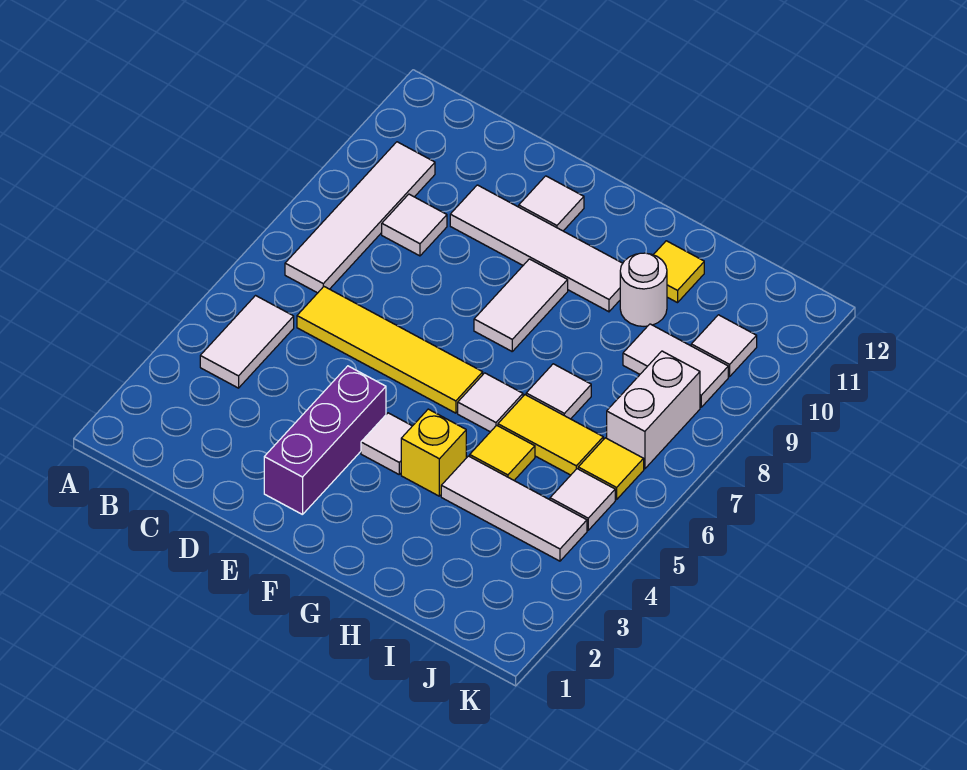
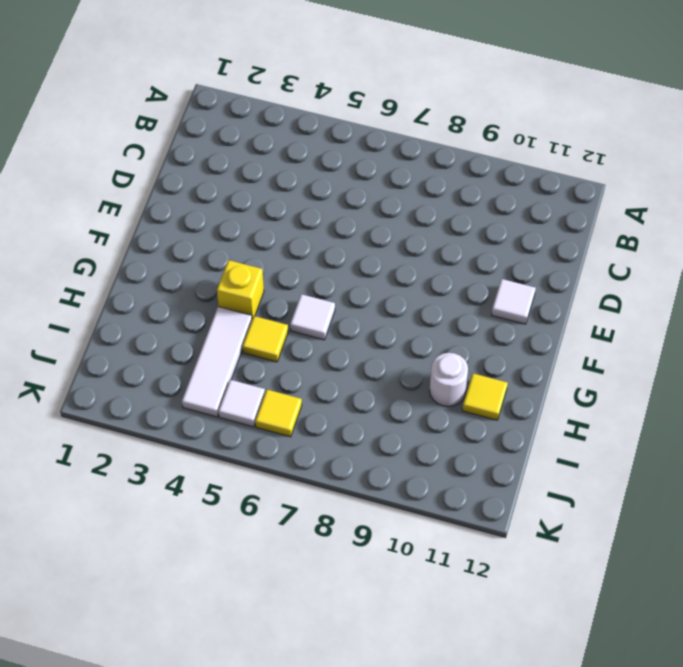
none -> white 1x2 tile [200,296,294,388]
none -> white 1x4 tile [285,142,435,293]
none -> yellow 1x4 tile [297,287,483,413]

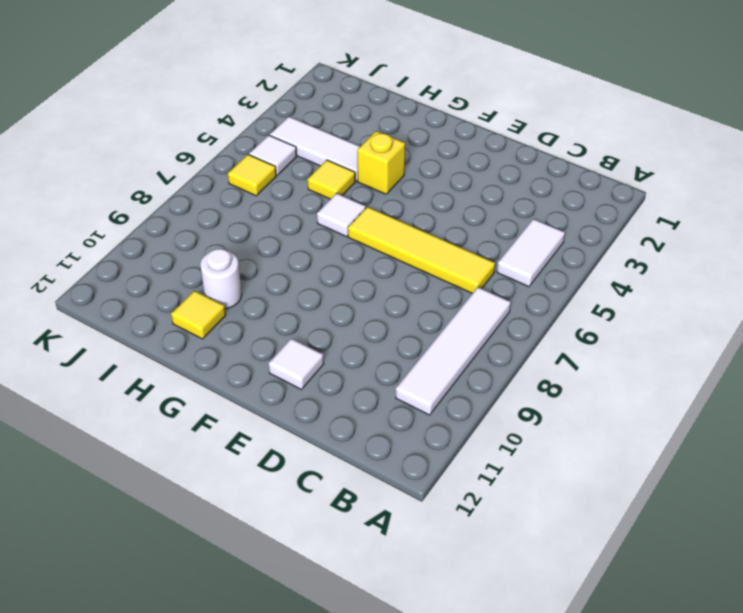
none -> white 1x1 tile [382,194,447,256]
none -> white 1x4 tile [450,185,623,312]
none -> purple 1x3 brick [264,366,386,515]

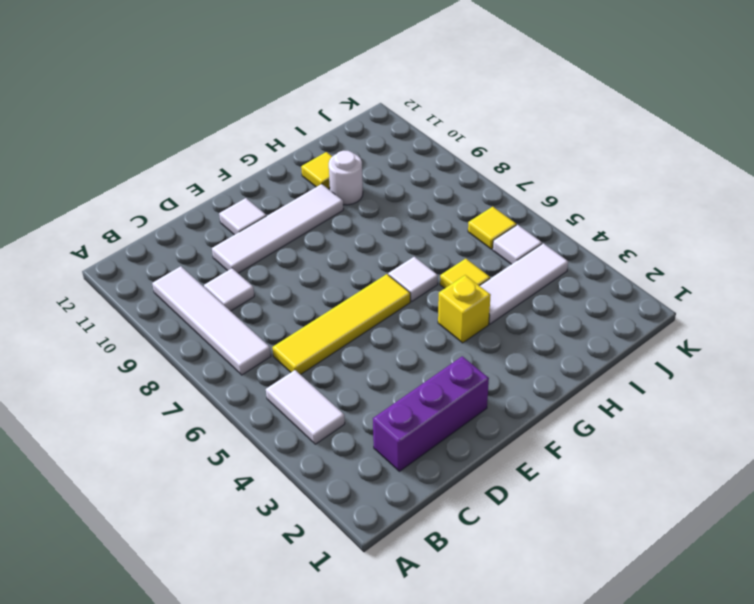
purple 1x3 brick [373,356,489,471] -> purple 1x3 brick turned to [264,366,386,515]
none -> white 1x1 tile [361,413,412,474]
none -> white 1x2 tile [474,259,568,351]
none -> yellow 1x2 tile [498,395,603,475]

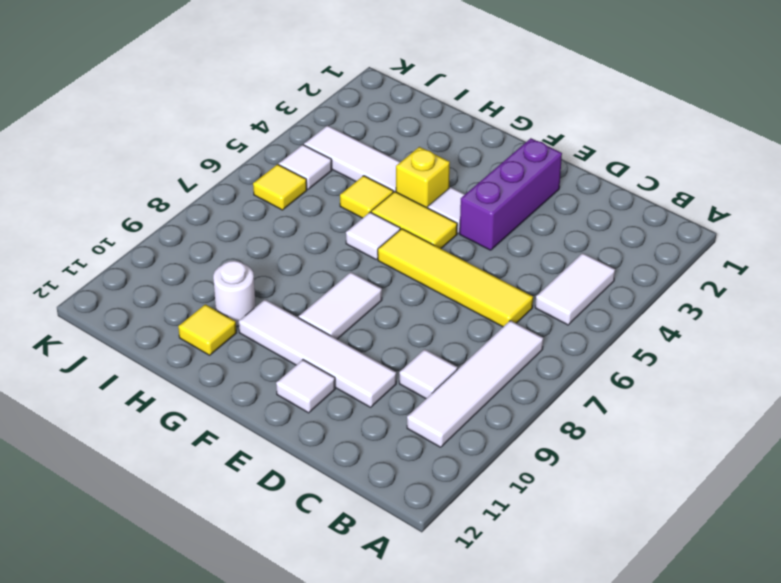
yellow 1x2 tile [371,192,457,249] -> yellow 1x2 tile moved to [498,395,603,475]
none -> white 1x1 tile [526,364,591,419]
none -> white 1x2 tile [623,324,728,407]
none -> white 1x2 brick [607,351,700,469]

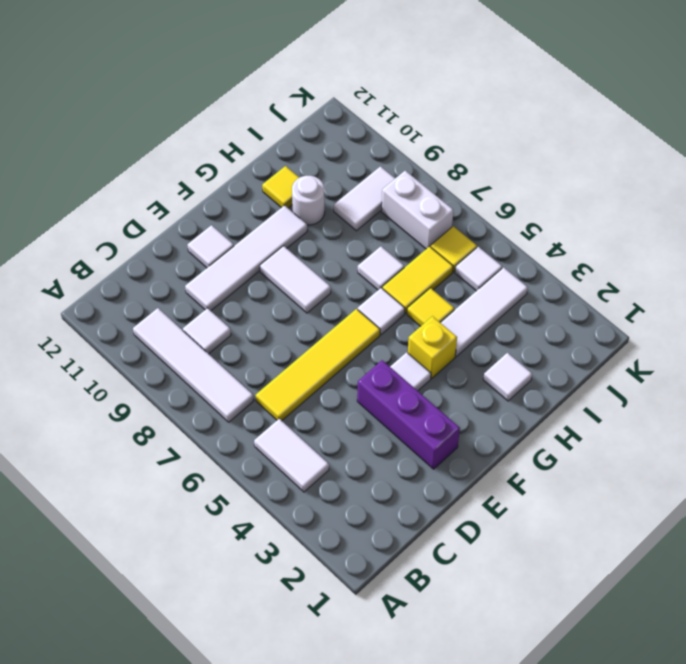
white 1x1 tile [483,353,532,401] -> white 1x1 tile moved to [691,315,757,377]

